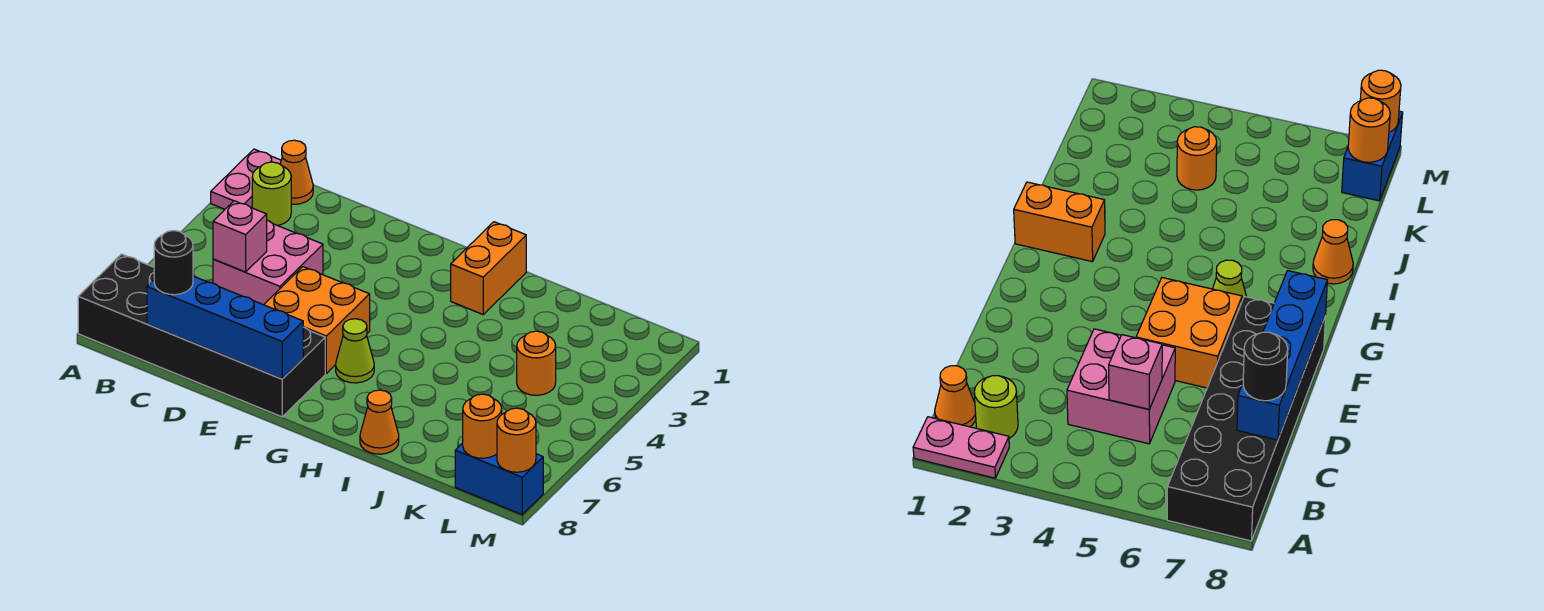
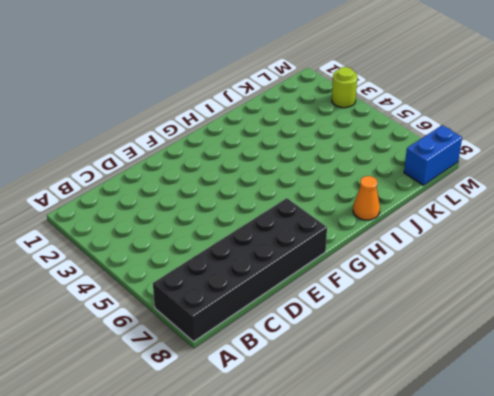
lime 1x1 round brick [332,67,357,108] -> lime 1x1 round brick moved to [252,162,291,226]
none -> pink 1x2 plate [211,149,281,209]
none -> orange 1x1 cone [280,140,313,204]
none -> pink 2x2 brick [213,220,323,305]

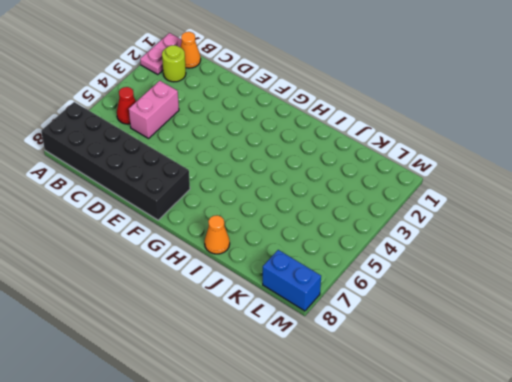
red 1x1 cone [117,87,136,124] -> none
pink 1x2 brick [129,81,179,138] -> pink 2x2 brick [213,220,323,305]
none -> orange 2x2 brick [264,267,370,373]
none -> lime 1x1 cone [336,319,374,383]
none -> orange 1x2 brick [451,222,526,314]

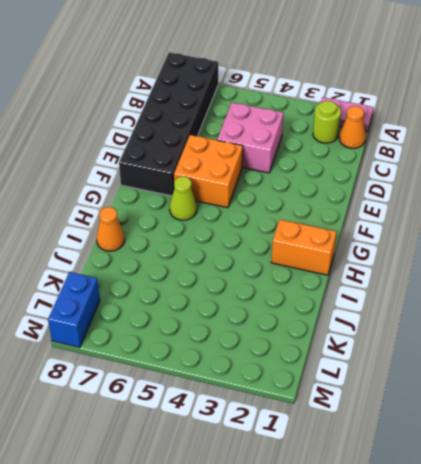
none -> orange 1x1 round brick [517,331,556,395]
none -> pink 1x1 brick [213,201,267,272]
none -> blue 1x4 brick [147,276,303,379]

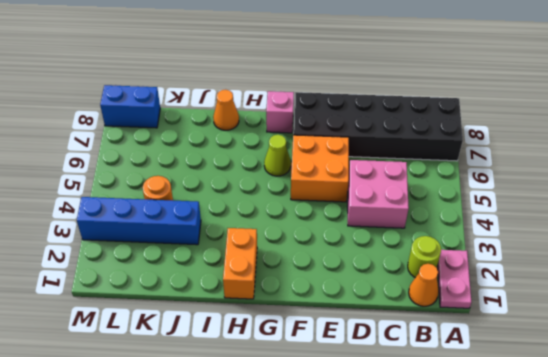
pink 1x1 brick [266,91,294,133] -> pink 1x1 brick moved to [213,201,267,272]
blue 1x4 brick [77,197,201,245] -> blue 1x4 brick moved to [147,276,303,379]
none -> orange 1x1 round brick [463,394,502,458]
none -> orange 1x1 round brick [497,408,536,472]
none -> black 1x1 round brick [154,231,193,295]

